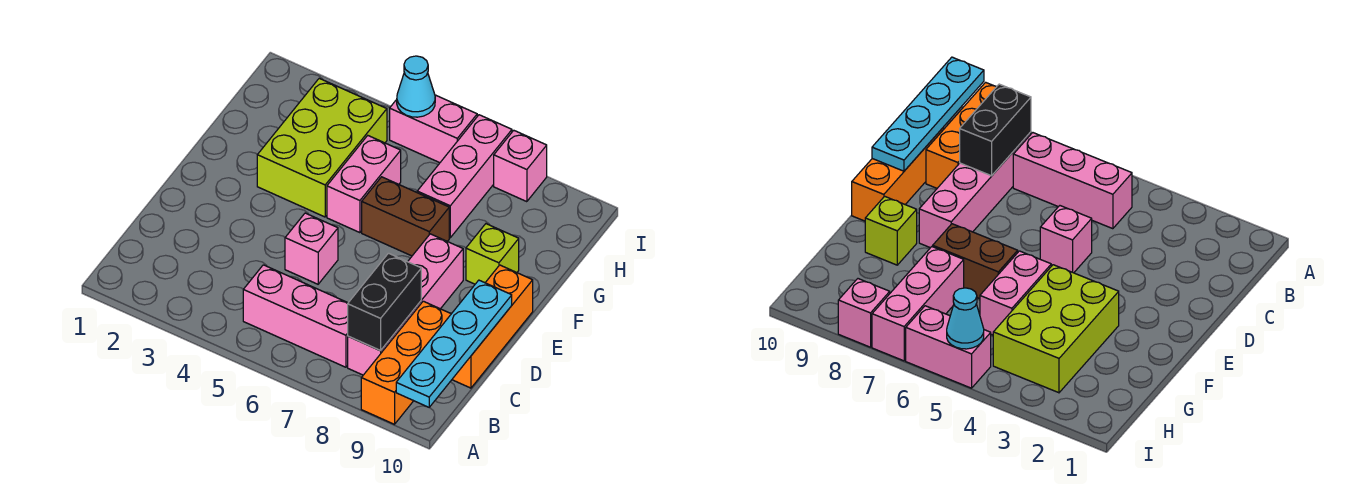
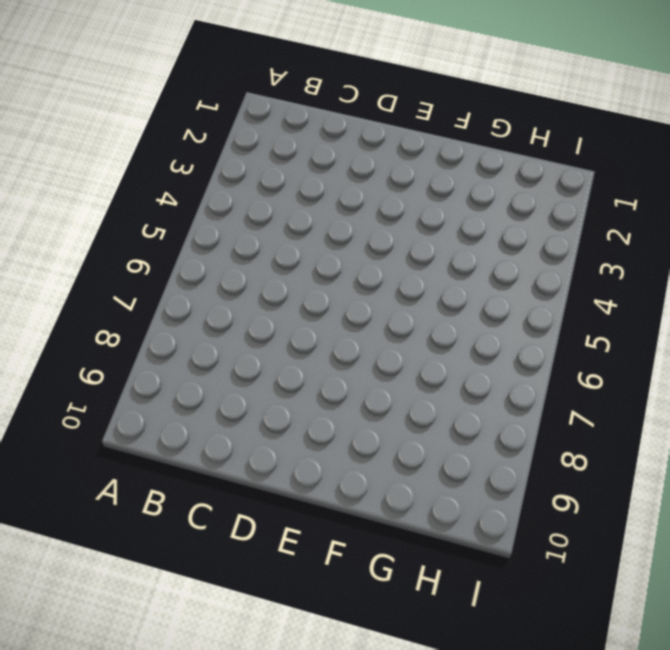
none -> orange 1x3 brick [361,301,451,424]
none -> pink 1x3 brick [243,265,348,367]
none -> pink 1x4 brick [348,234,463,375]

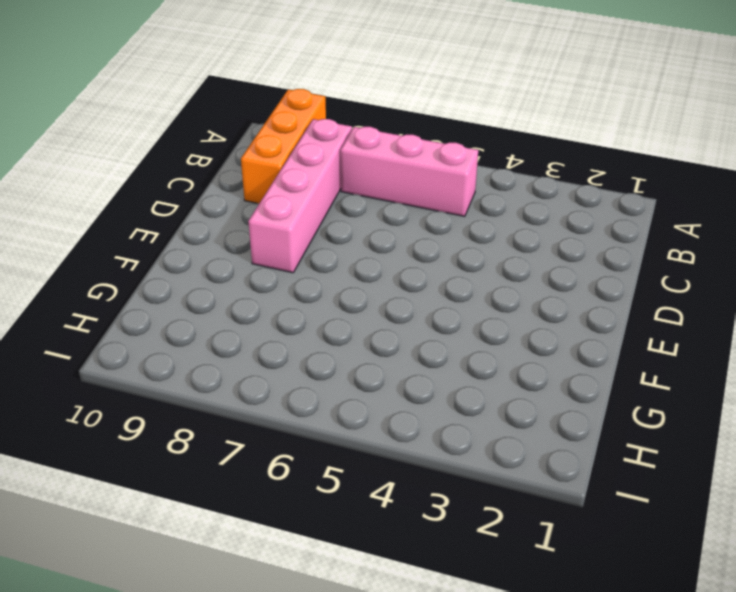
none -> orange 1x3 brick [452,265,533,388]
none -> pink 1x1 brick [285,213,338,284]
none -> lime 2x3 brick [257,78,387,217]

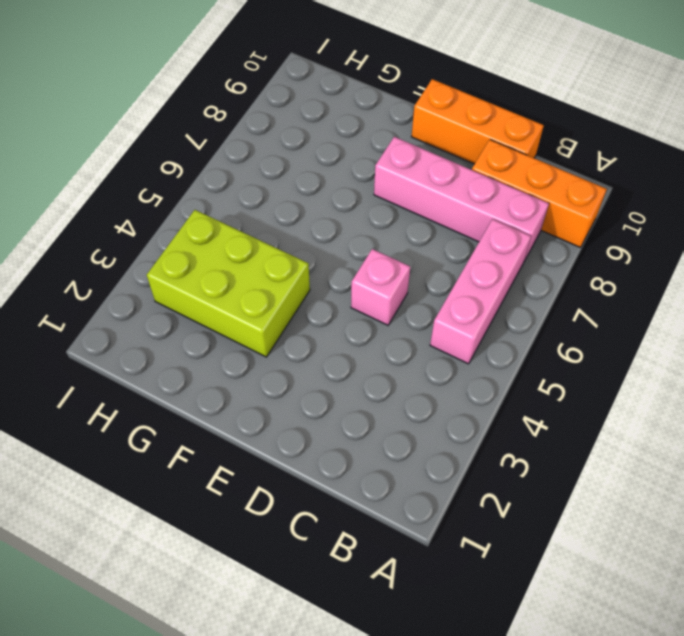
none -> pink 1x2 brick [327,136,401,233]
none -> brown 1x2 brick [362,177,449,256]
none -> lime 1x1 brick [466,224,519,284]

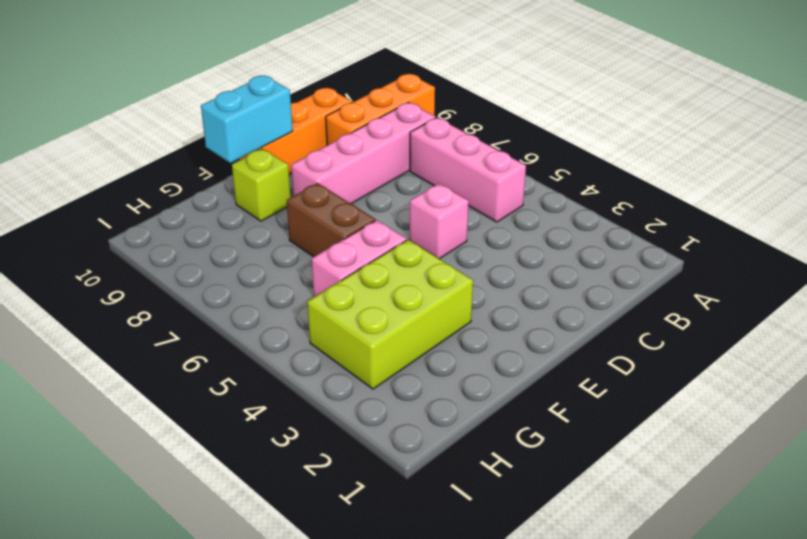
cyan 1x2 brick [201,75,293,163] -> none
none -> pink 1x3 brick [417,115,512,238]
none -> pink 1x2 brick [390,95,477,163]
none -> pink 1x1 brick [494,130,547,202]

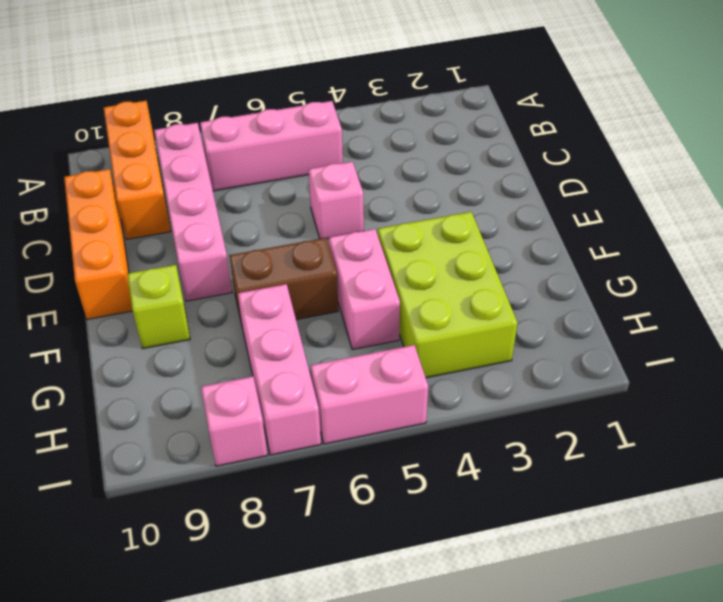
none -> cyan 1x4 plate [396,280,512,407]
none -> black 1x2 brick [348,253,421,351]
none -> cyan 1x1 cone [397,56,435,117]

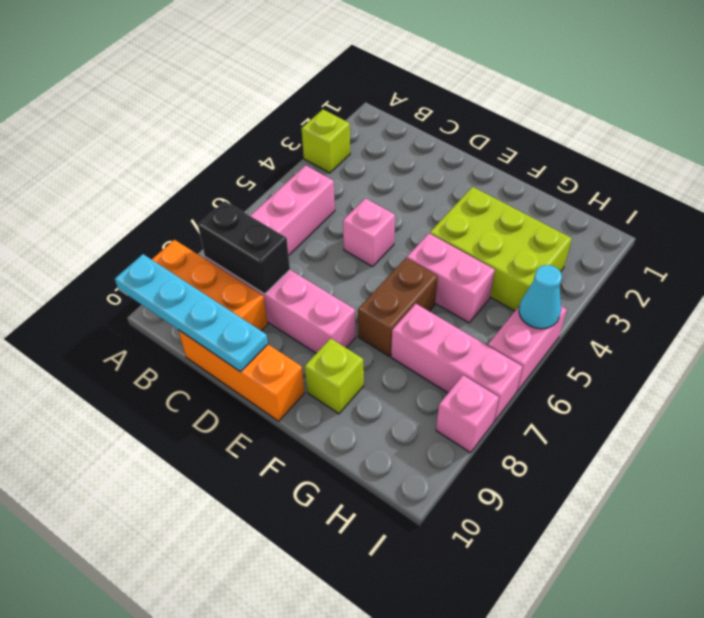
lime 1x1 brick [301,109,350,173] -> none

